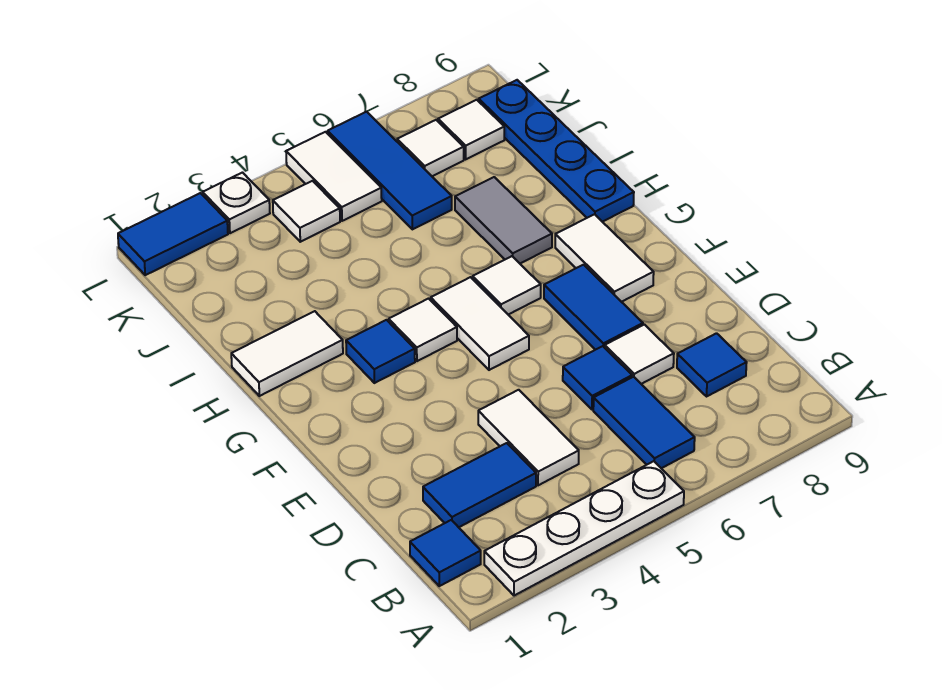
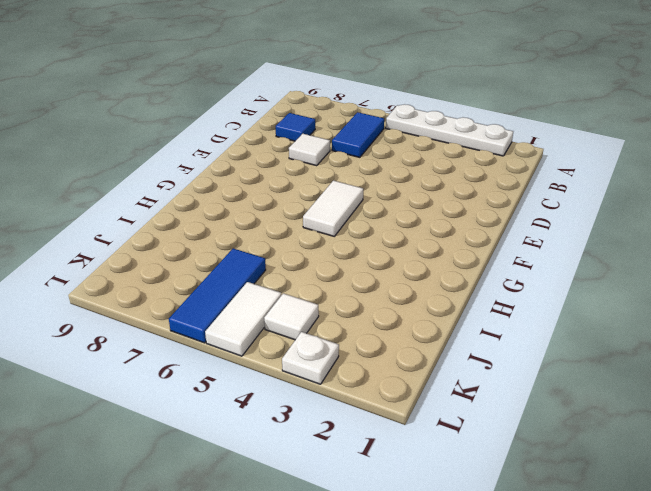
none -> blue 1x1 tile [410,520,481,586]
none -> blue 1x2 tile [423,443,536,527]
none -> white 1x2 tile [478,390,579,485]

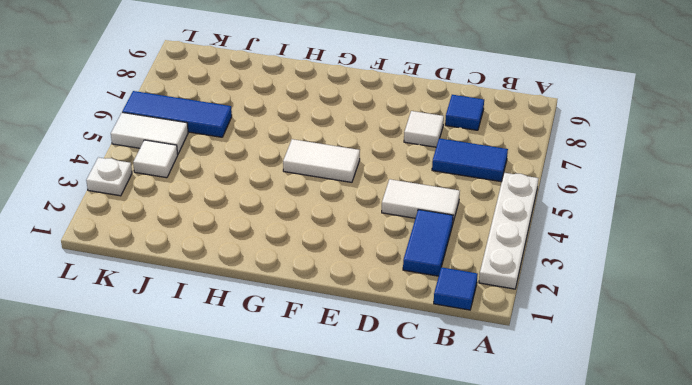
none -> blue 1x1 tile [563,346,632,410]
none -> blue 1x2 tile [544,265,643,350]
none -> white 1x2 tile [555,214,654,302]

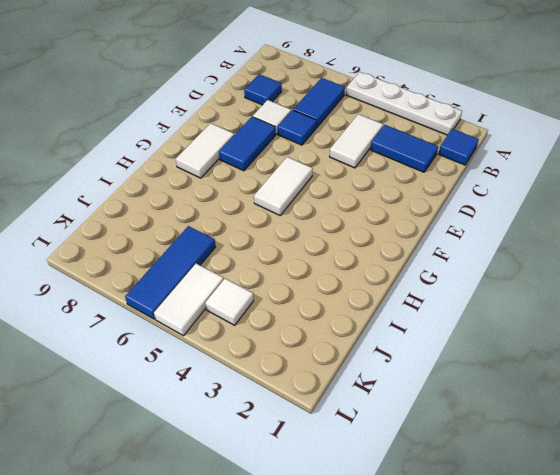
none -> blue 1x1 tile [346,320,415,383]
none -> white 1x1 tile [389,299,457,361]
none -> white 1x1 tile [473,256,541,315]

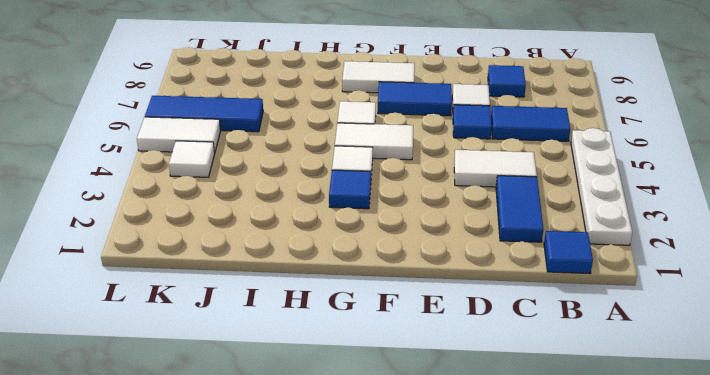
none -> white 1x2 tile [231,311,343,396]
none -> grey 1x2 tile [455,177,552,263]
none -> blue 1x4 plate [479,80,634,222]

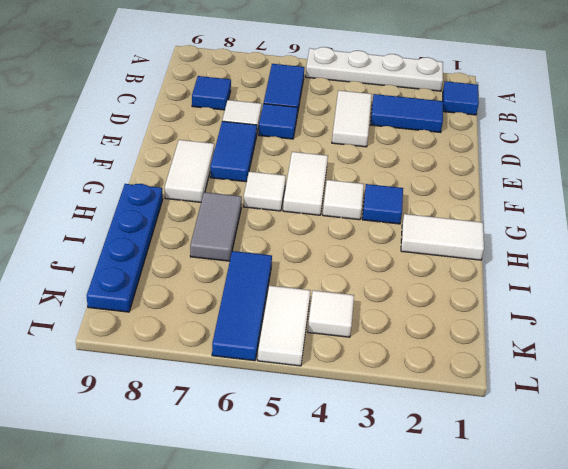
none -> white 1x1 tile [397,120,464,176]
none -> white 1x1 tile [438,100,504,159]
none -> blue 1x2 tile [118,193,228,275]

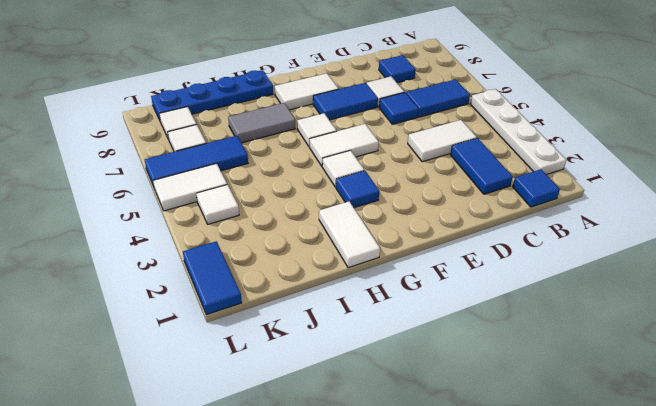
none -> white 1x1 plate [203,173,270,233]

